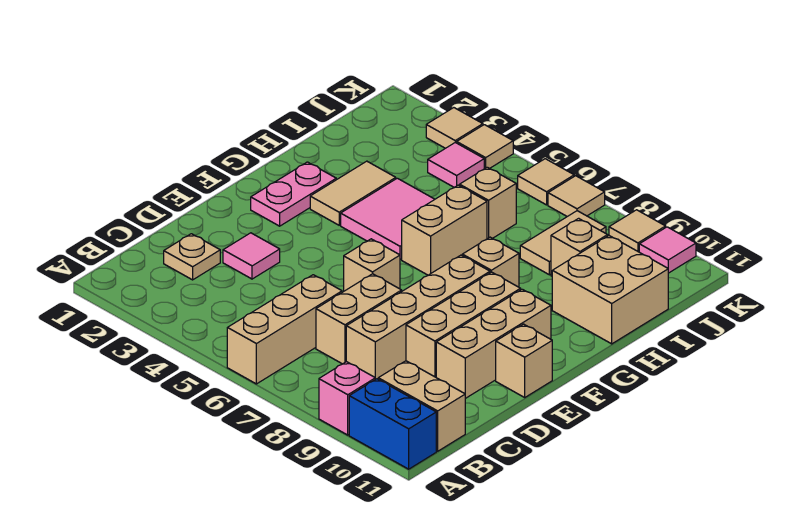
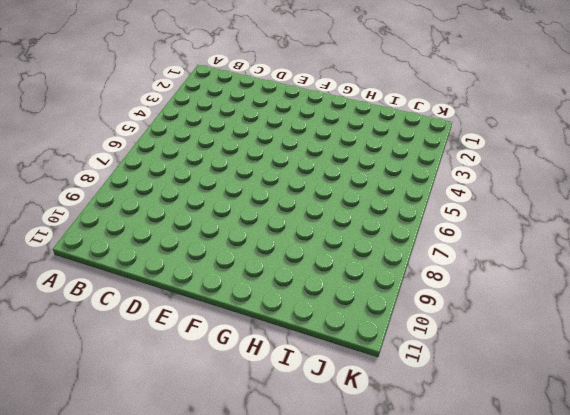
none -> tan 1x3 brick [227,275,342,384]
none -> pink 1x1 brick [319,362,375,435]
none -> blue 1x2 brick [349,379,436,469]

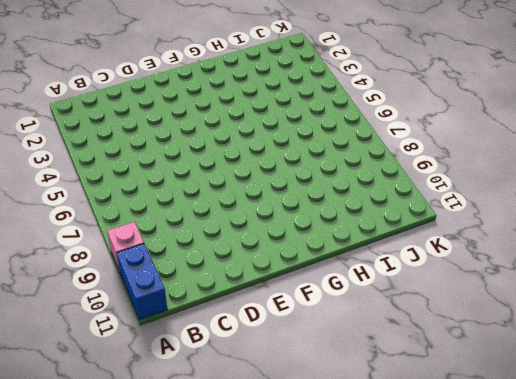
none -> tan 1x3 brick [227,275,342,384]
none -> tan 1x2 brick [378,361,465,451]
none -> tan 1x1 plate [164,234,220,280]

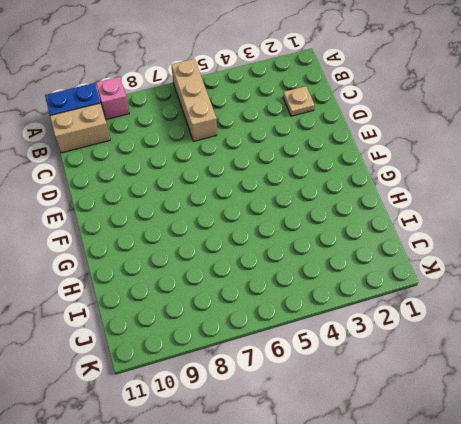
none -> tan 1x2 brick [316,274,402,364]
none -> tan 1x4 brick [346,255,490,379]
none -> pink 1x1 tile [223,233,280,279]

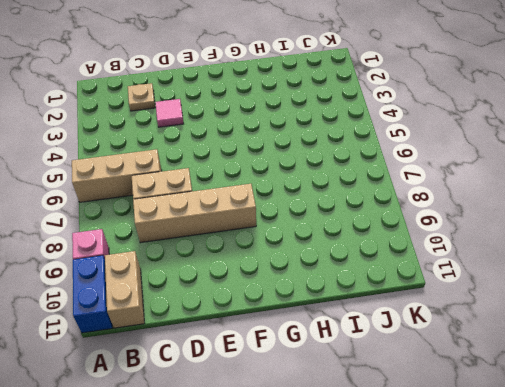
none -> tan 1x3 brick [406,272,521,377]
none -> tan 1x3 brick [436,289,551,399]
none -> tan 1x1 brick [344,239,400,291]

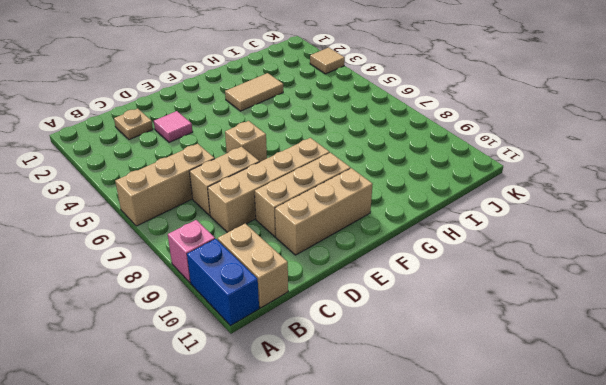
none -> tan 1x1 brick [496,324,552,397]
none -> pink 1x2 plate [251,162,336,226]
none -> pink 2x2 tile [341,178,435,259]

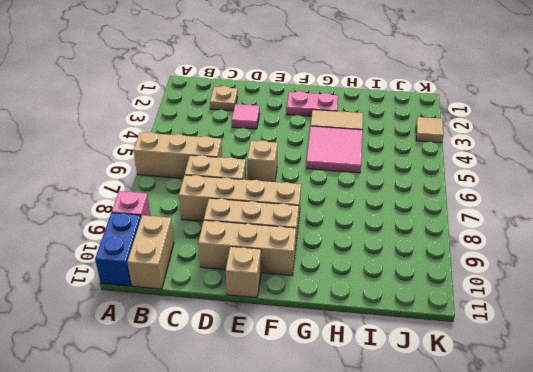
none -> tan 1x2 brick [402,185,487,275]
none -> tan 1x1 brick [462,237,519,287]
none -> tan 2x2 brick [552,236,668,344]

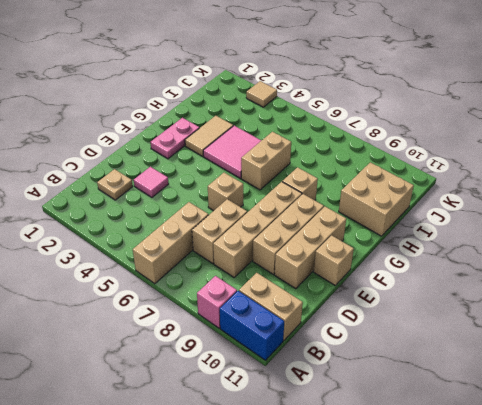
none -> tan 1x1 brick [460,167,516,239]
none -> tan 1x2 tile [520,211,606,275]
none -> tan 1x1 brick [551,218,608,276]

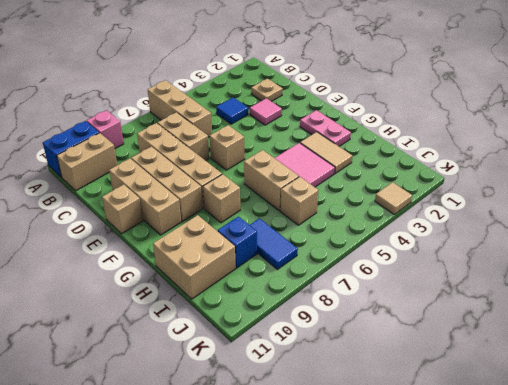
blue 1x1 tile [216,97,248,124] -> none
blue 1x2 tile [250,218,298,269] -> tan 1x2 tile [520,211,606,275]
blue 1x1 brick [218,217,257,268] -> tan 1x1 brick [551,218,608,276]
none -> pink 1x1 tile [428,142,484,187]
none -> tan 1x1 tile [457,125,513,169]
none -> tan 1x1 tile [518,159,574,205]

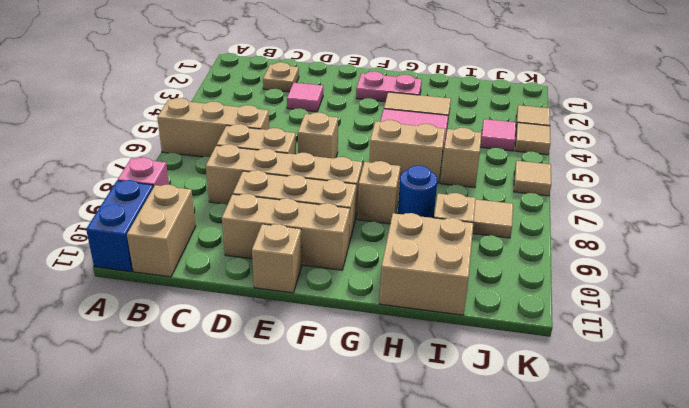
blue 1x1 round brick [398,165,437,218] -> none
none -> tan 1x1 tile [548,176,605,217]
none -> tan 1x1 tile [609,210,666,252]
none -> pink 1x1 tile [639,227,696,273]

